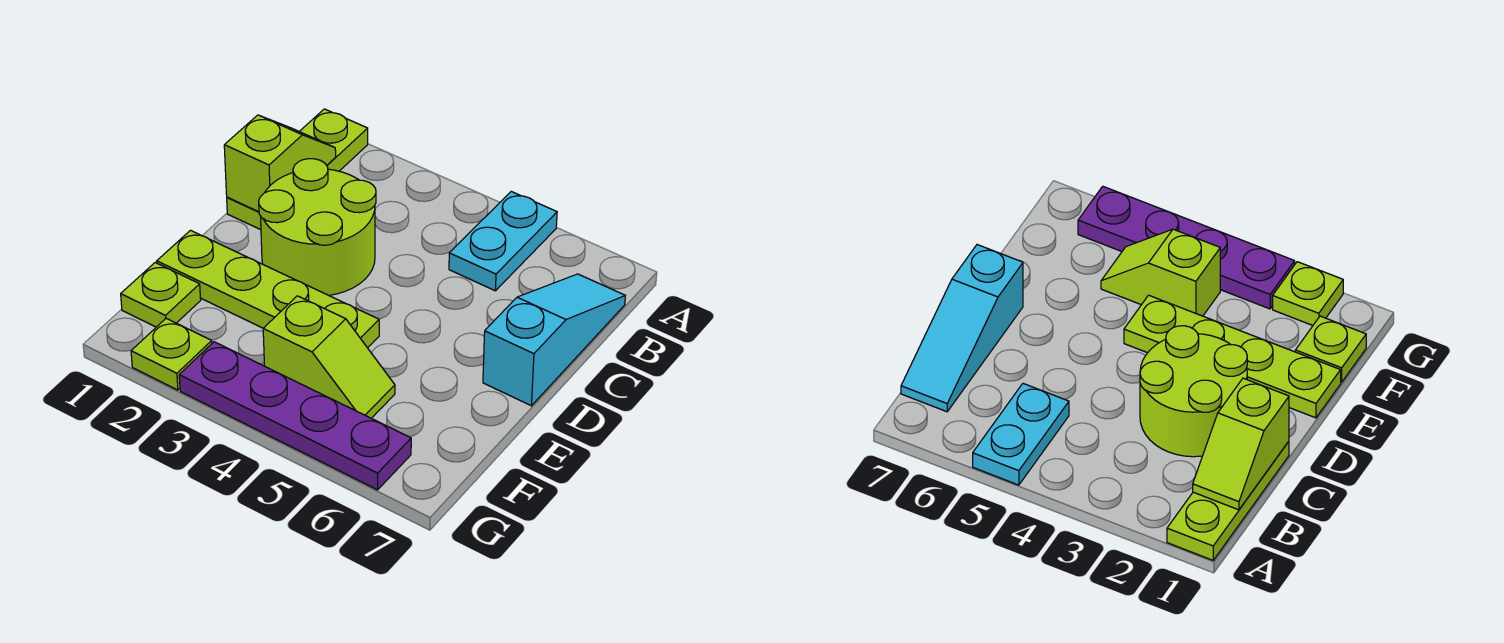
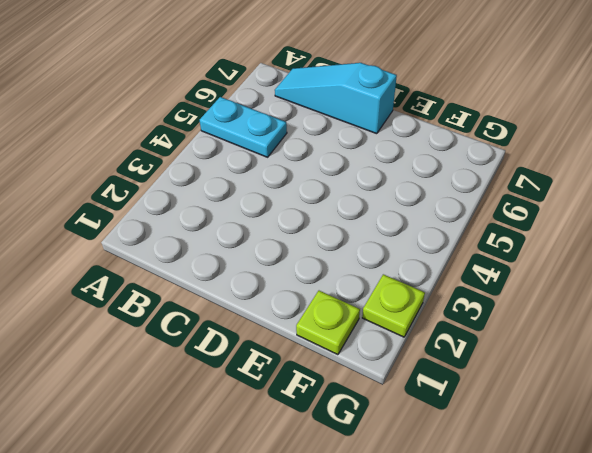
none -> lime 1x3 plate [227,109,368,230]
none -> lime 2x2 round brick [259,159,376,295]

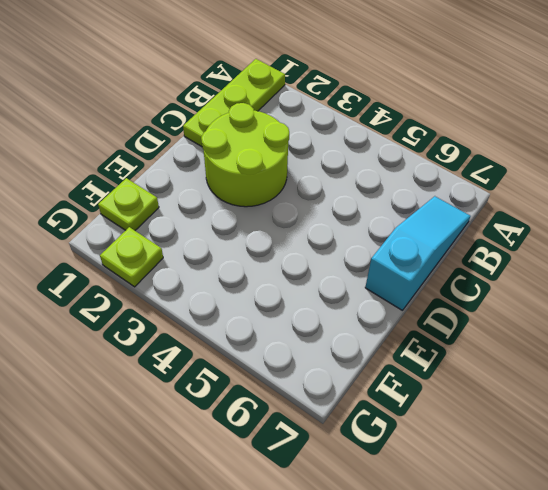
none -> cyan 1x2 plate [449,192,557,291]
none -> lime 1x4 plate [157,230,379,348]

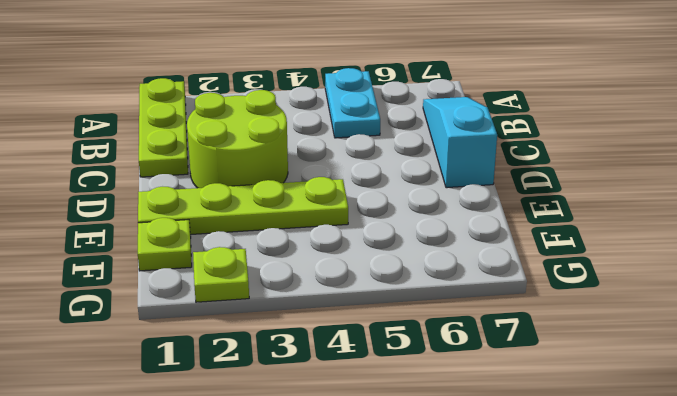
none -> lime 1x2 slope [263,296,395,418]
none -> purple 1x4 plate [179,342,411,490]

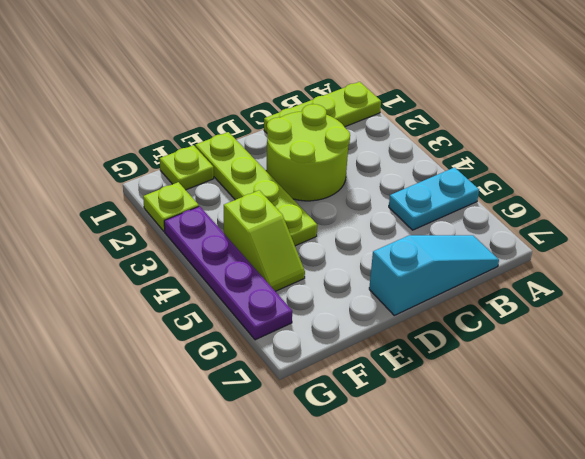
none -> lime 1x2 slope [224,115,336,212]

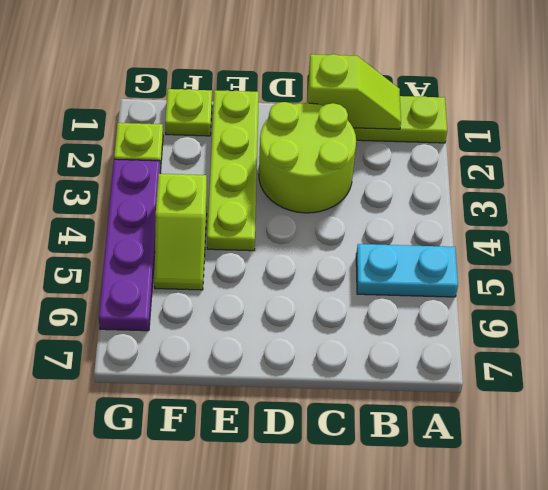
none -> cyan 1x3 slope [483,274,625,406]

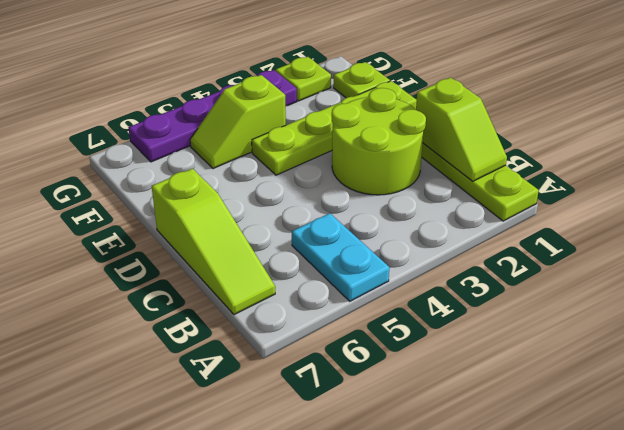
lime 1x3 slope [152,169,275,315] -> cyan 1x3 slope [483,274,625,406]

